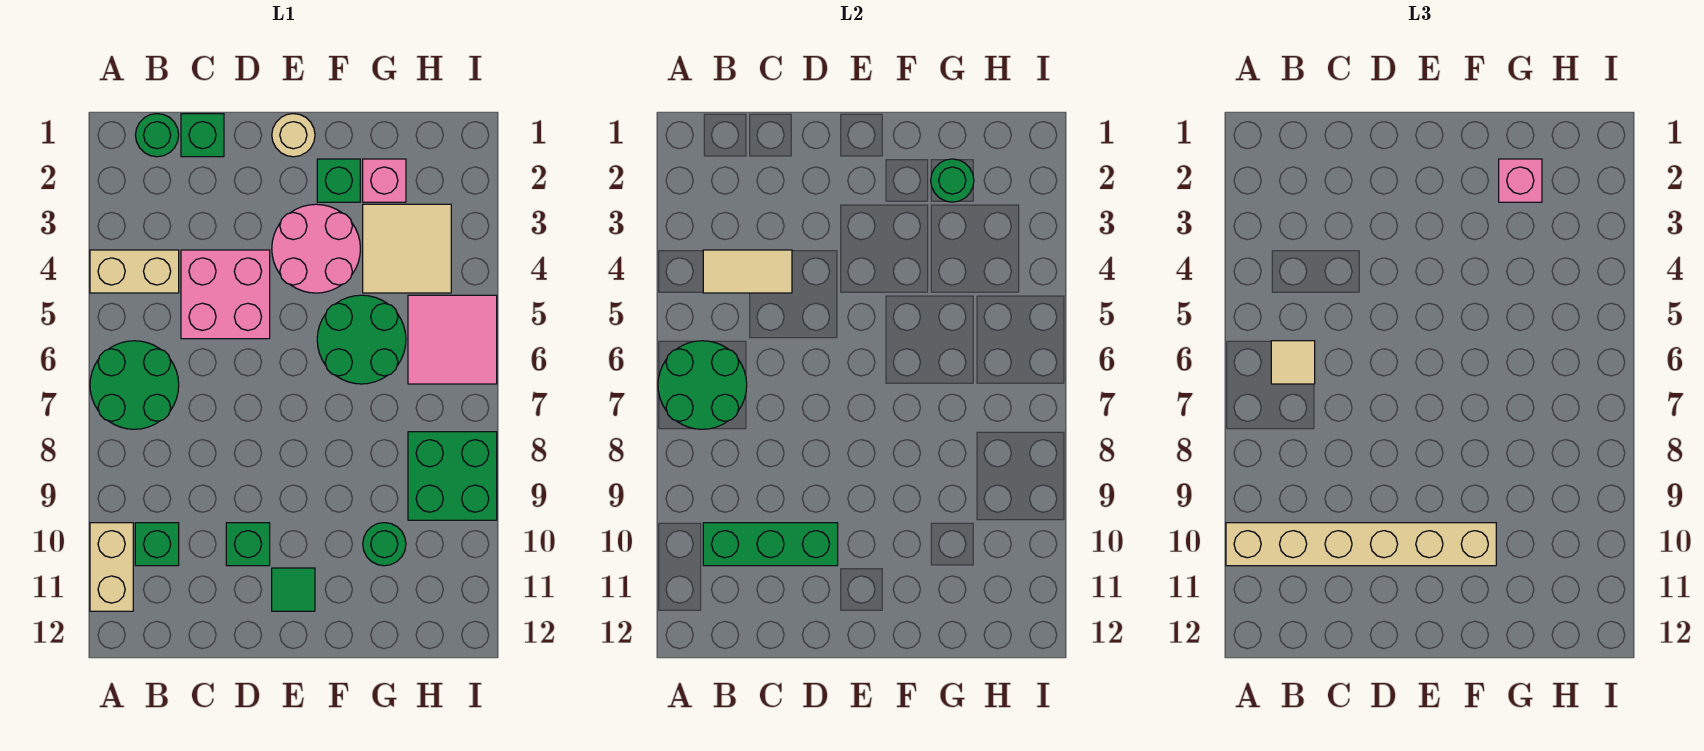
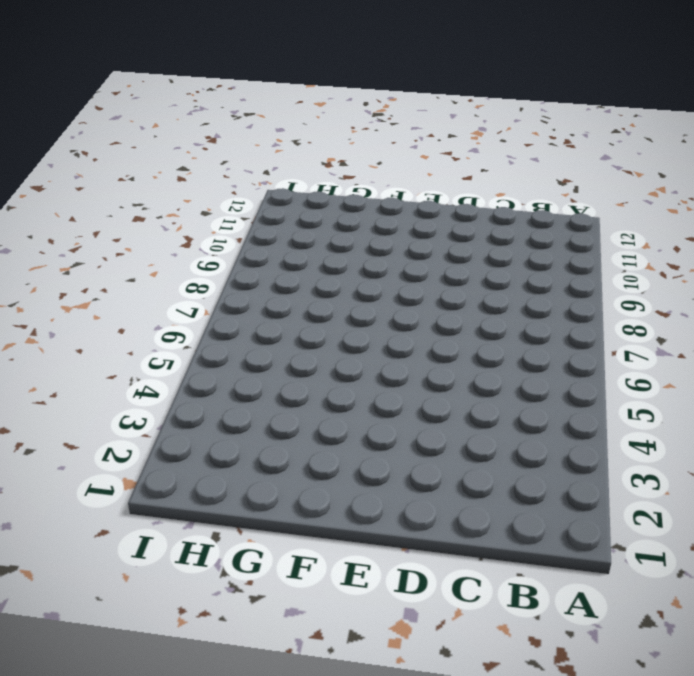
none -> tan 1x2 brick [90,250,179,293]
none -> green 2x2 round brick [90,341,179,429]
none -> tan 1x2 brick [90,523,133,611]

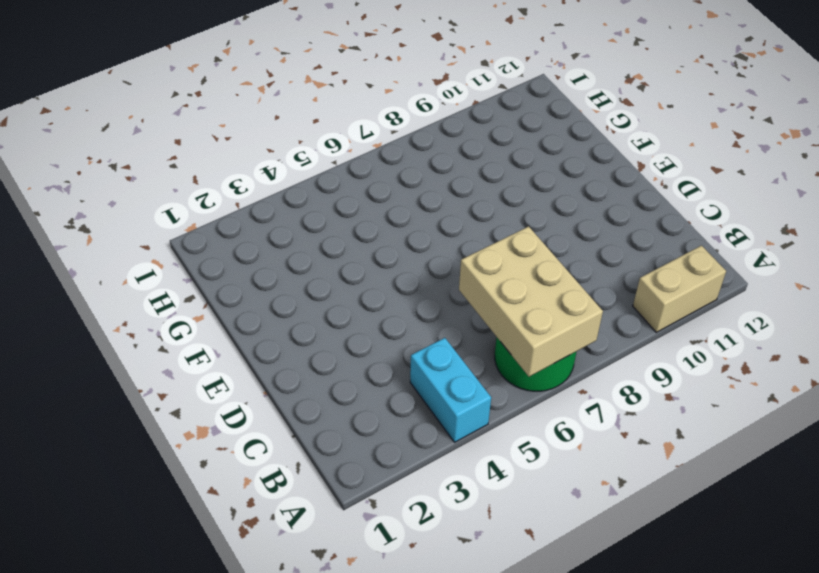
cyan 1x2 brick [410,338,491,442] -> tan 1x2 brick [90,250,179,293]
tan 2x3 brick [459,226,603,377] -> green 2x2 round brick [658,341,747,429]
none -> green 1x1 round brick [136,114,179,157]
none -> green 1x1 brick [135,523,179,566]
none -> green 1x1 brick [181,114,224,157]

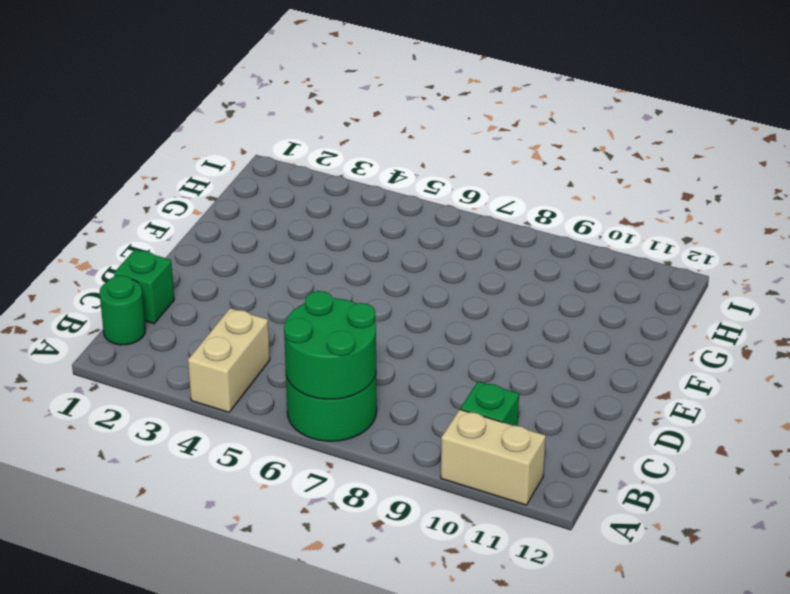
none -> pink 2x2 brick [181,250,270,339]
none -> green 1x1 brick [226,523,270,566]
none -> tan 1x1 round brick [272,114,315,157]

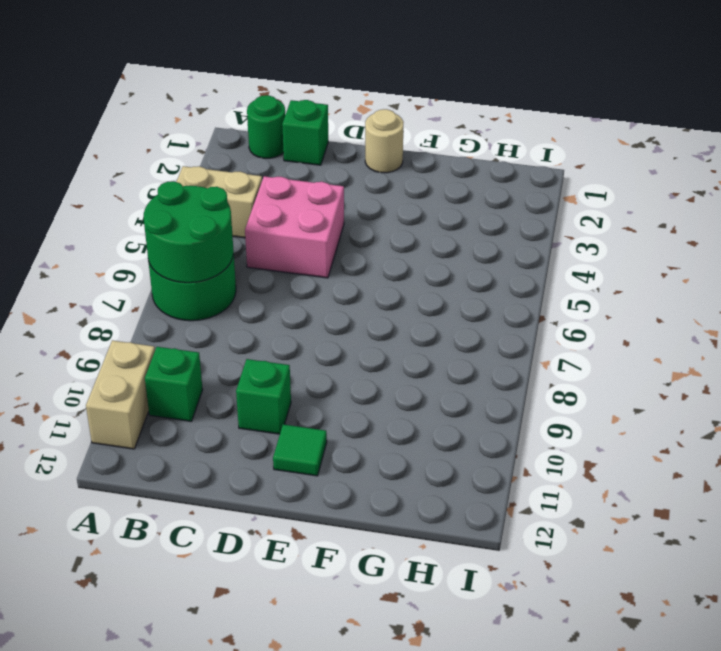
none -> pink 2x2 round brick [272,204,360,293]
none -> green 1x1 brick [317,159,360,202]
none -> green 2x2 round brick [317,295,406,384]

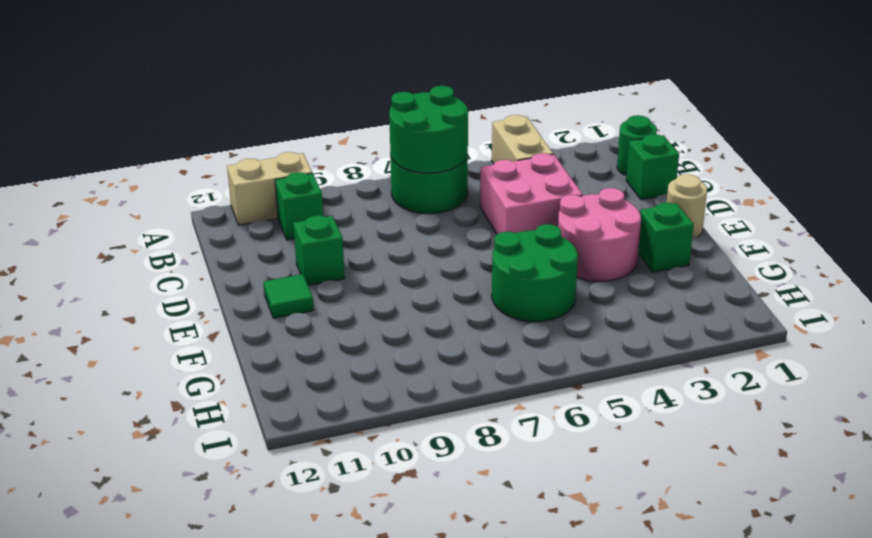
none -> pink 1x1 brick [363,159,406,202]
none -> tan 2x2 tile [363,204,451,293]
none -> green 1x1 round brick [363,523,406,566]

